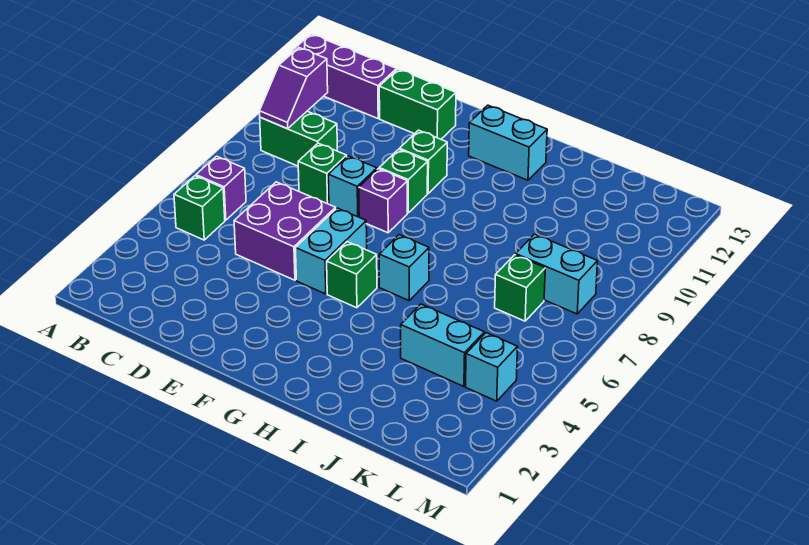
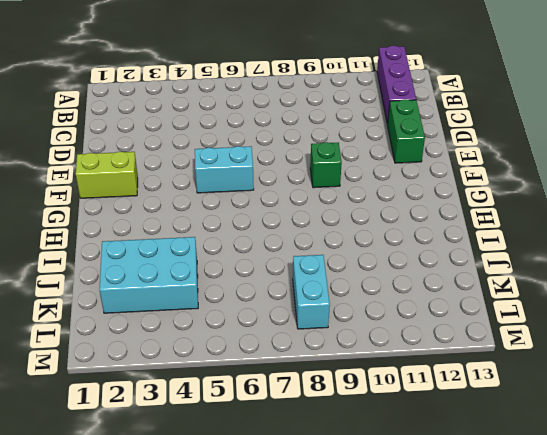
lime 1x2 brick [76,152,138,198] -> none
cyan 2x3 brick [99,237,198,313] -> cyan 1x2 brick [401,304,484,386]
none -> green 1x1 brick [174,176,225,240]
none -> purple 1x1 brick [196,156,246,220]
none -> green 1x2 brick [260,111,337,166]

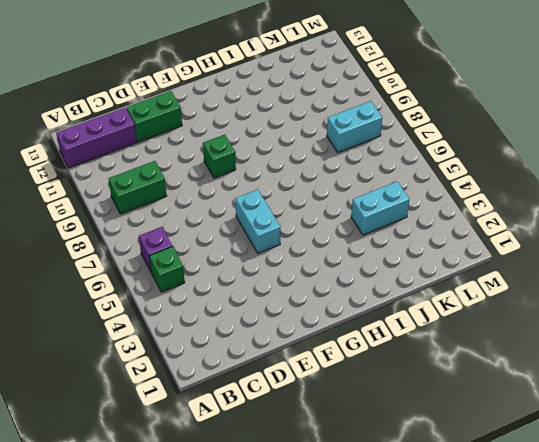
none -> purple 2x2 brick [234,182,336,280]
none -> green 1x1 brick [298,143,347,204]
none -> cyan 1x1 brick [328,156,377,217]

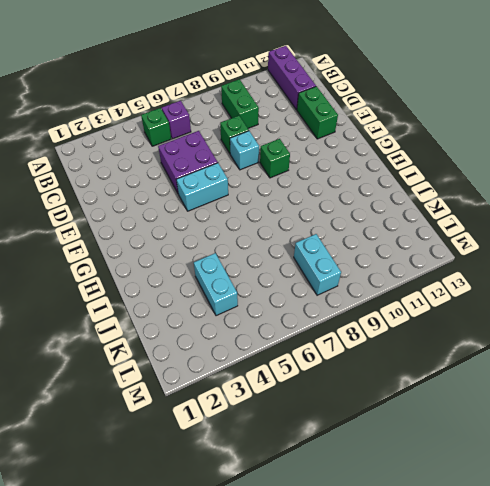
none -> purple 1x1 brick [359,169,407,233]
none -> green 1x1 brick [400,130,447,193]
none -> green 1x1 brick [327,242,377,308]

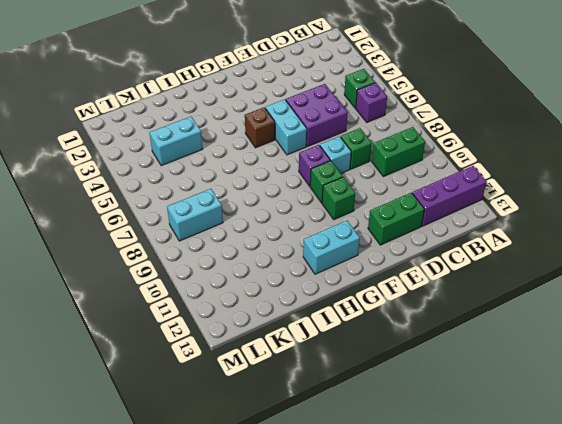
brown 1x1 brick [245,107,275,148] -> green 1x1 brick [327,242,377,308]
none -> cyan 1x1 brick [379,235,429,300]
none -> green 1x1 brick [495,255,545,321]
none -> cyan 1x1 brick [466,333,518,401]

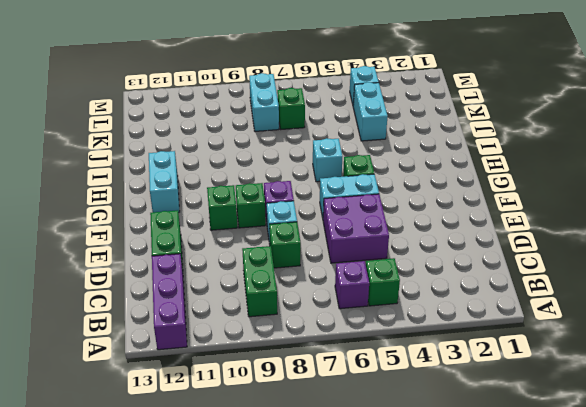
none -> purple 1x2 slope [259,48,328,129]

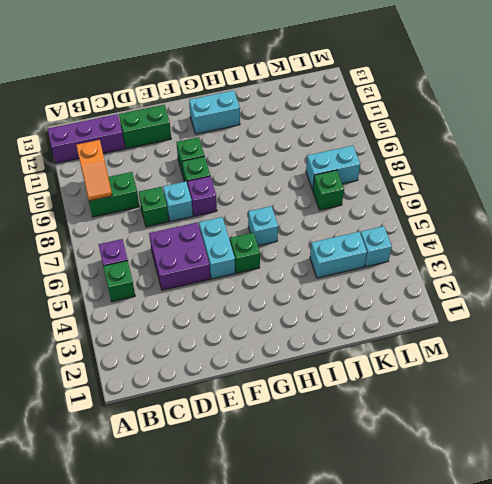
orange 1x2 slope [76,140,112,201] -> purple 1x2 slope [259,48,328,129]

